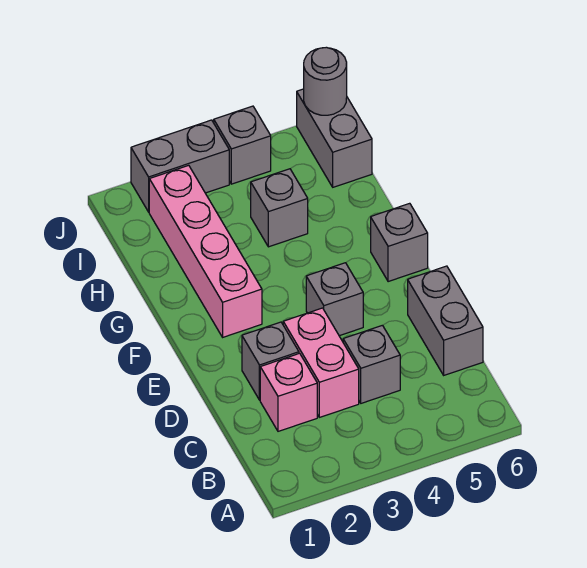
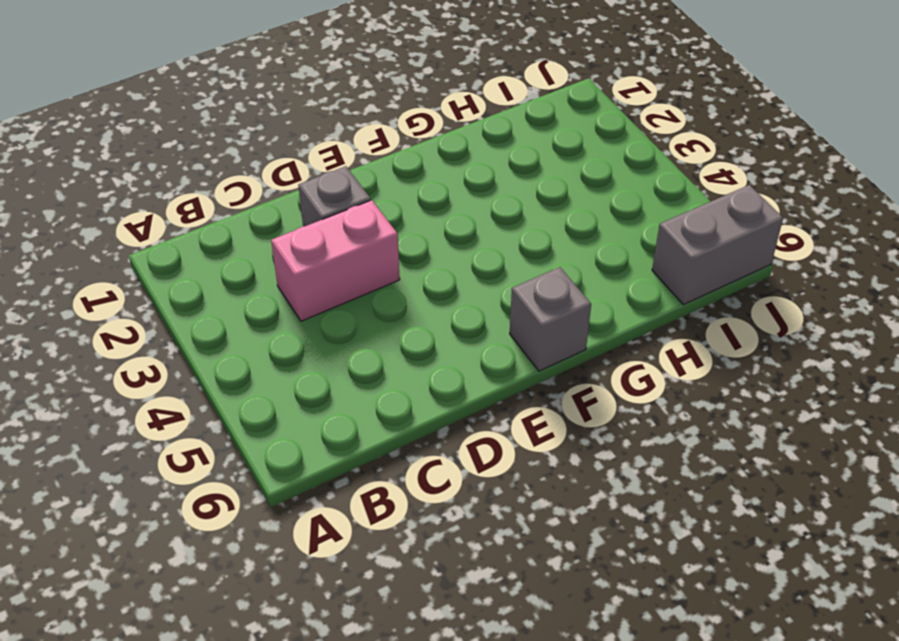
none -> pink 1x1 brick [260,353,317,431]
none -> grey 1x1 brick [343,325,400,403]
none -> grey 1x2 brick [408,266,483,375]

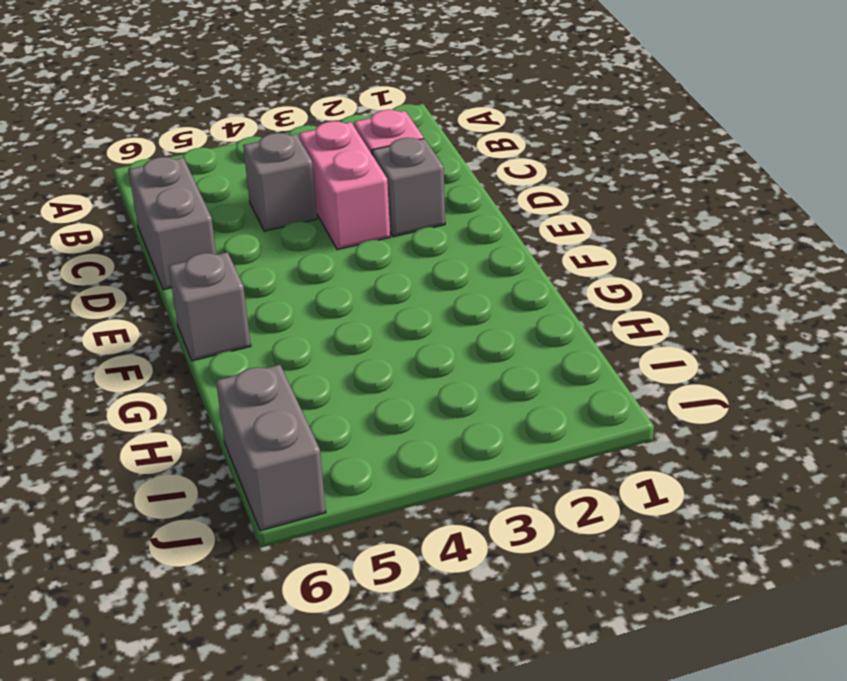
none -> grey 1x1 brick [306,263,363,336]
none -> pink 1x4 brick [149,165,262,337]
none -> grey 1x1 brick [251,169,308,247]

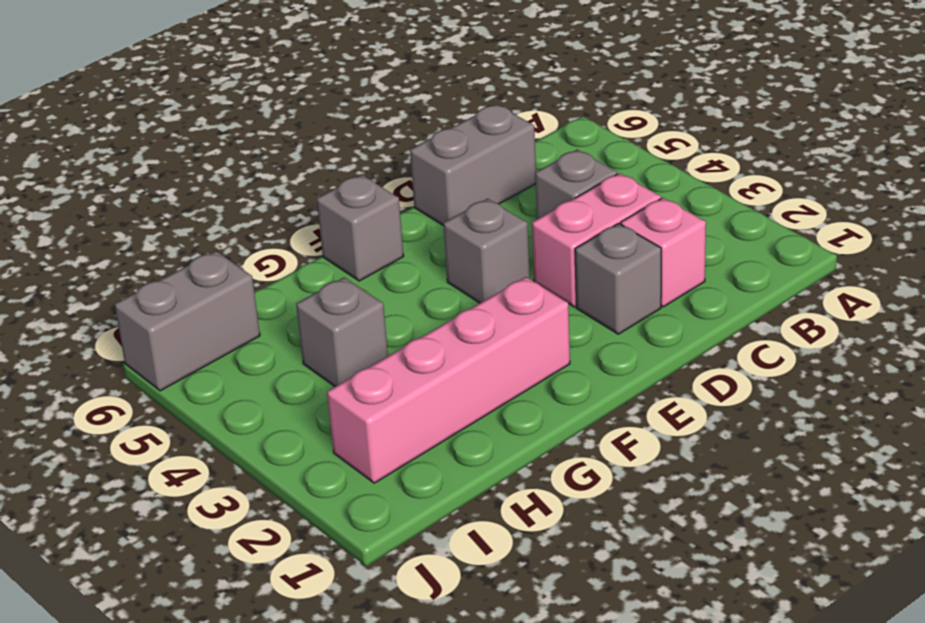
none -> grey 1x2 brick [131,120,229,212]
none -> grey 1x1 brick [214,106,271,184]
none -> grey 1x1 round brick [304,47,347,115]

